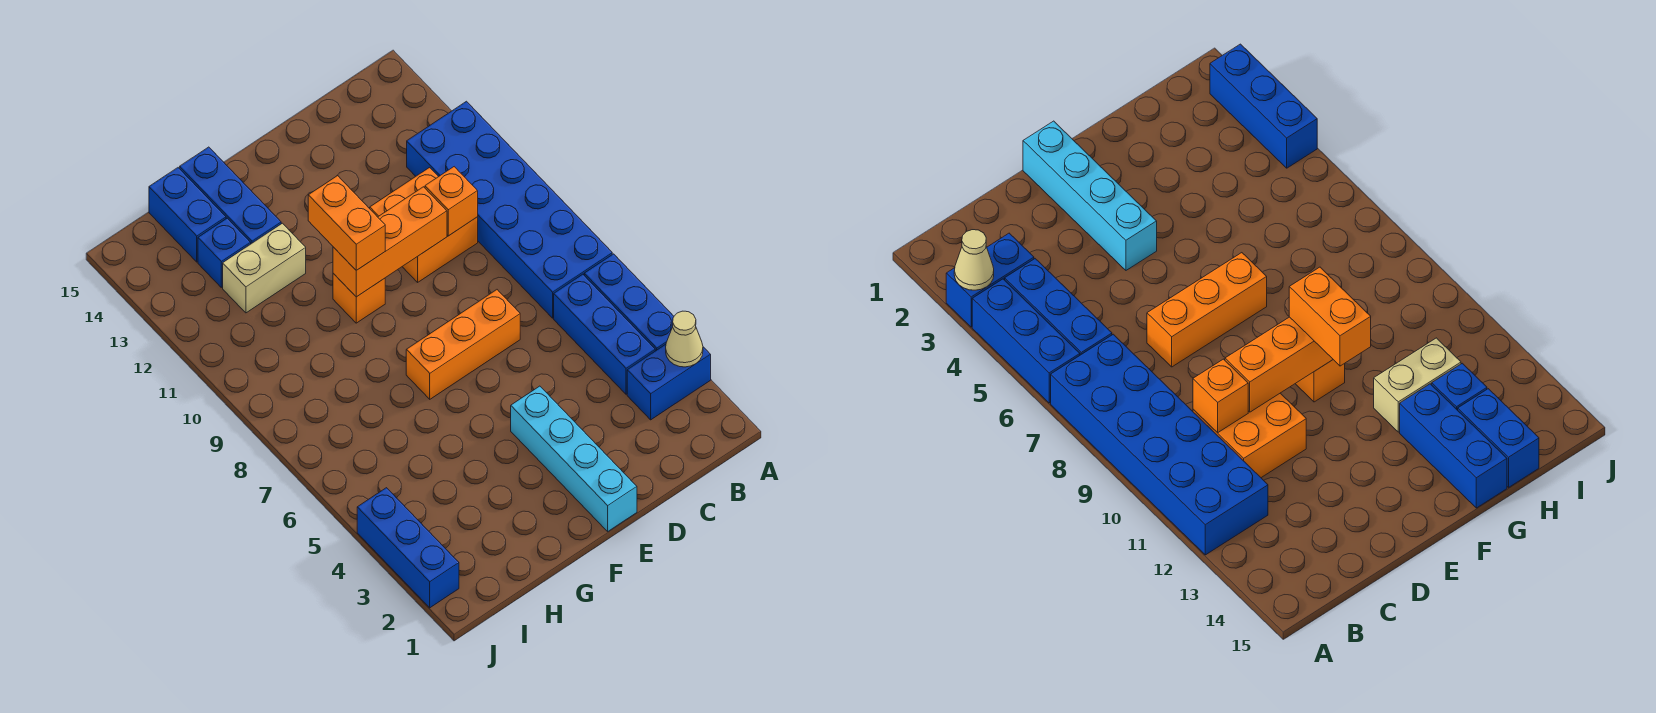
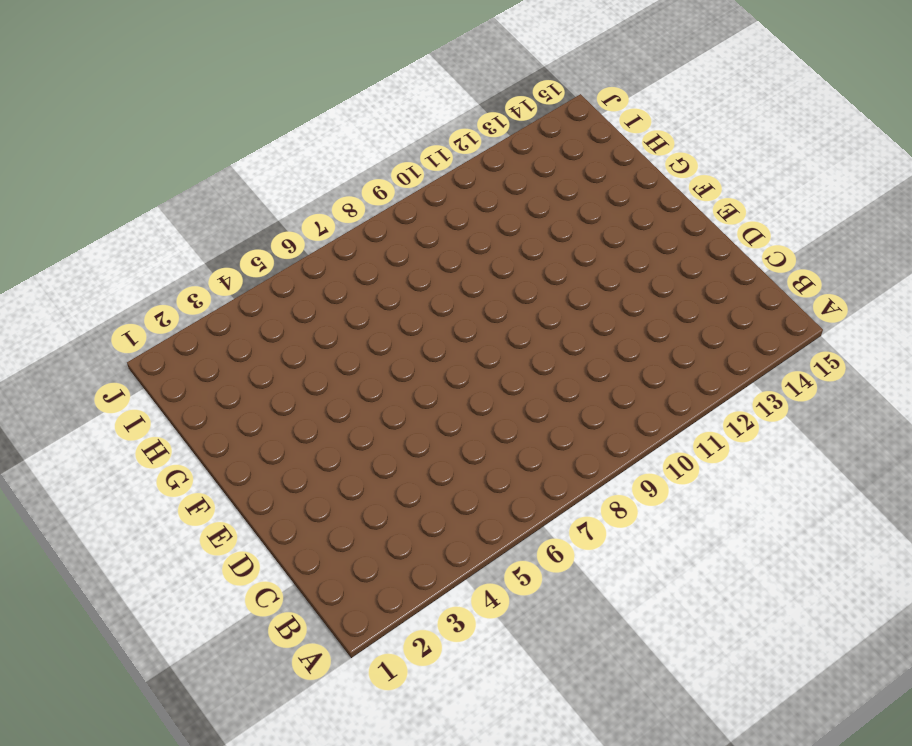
none -> blue 1x2 brick [627,344,711,420]
none -> blue 1x3 brick [584,254,674,351]
none -> blue 2x6 brick [407,101,612,318]

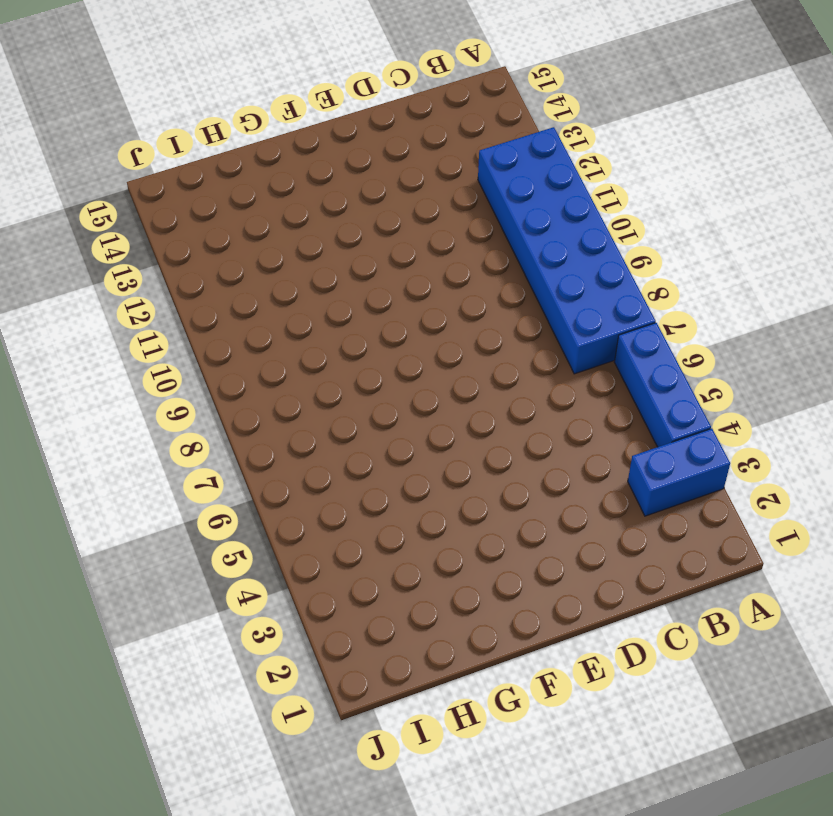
none -> blue 1x3 brick [554,274,655,394]
none -> orange 2x2 brick [370,168,478,282]
none -> orange 1x3 brick [406,290,520,399]

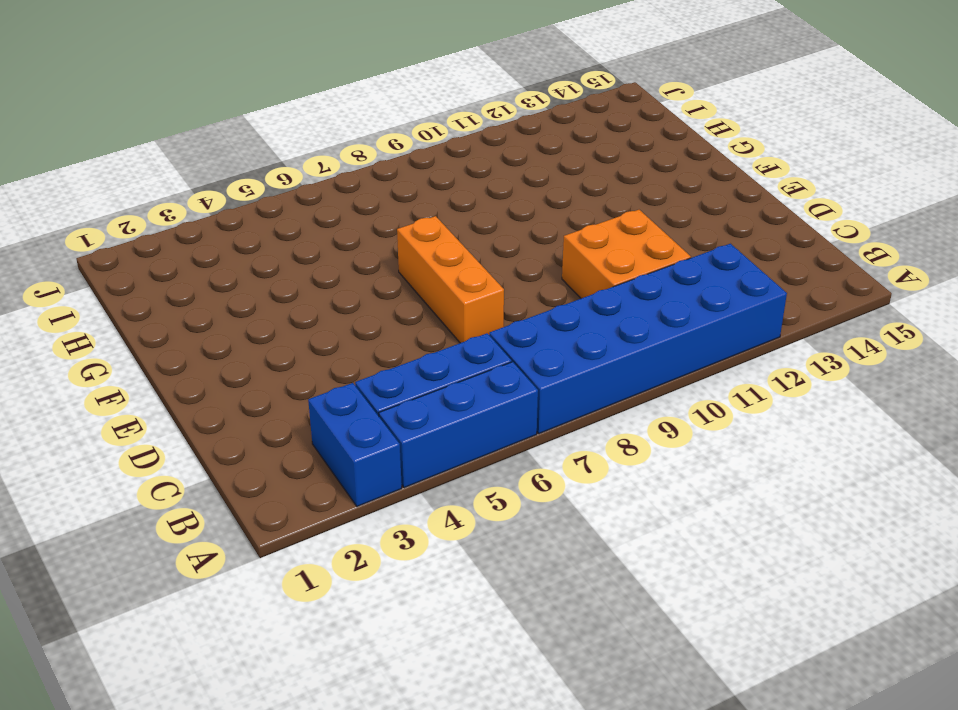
none -> cyan 1x4 brick [511,386,637,531]
none -> orange 1x1 brick [333,273,385,323]
none -> tan 1x2 brick [223,223,306,313]

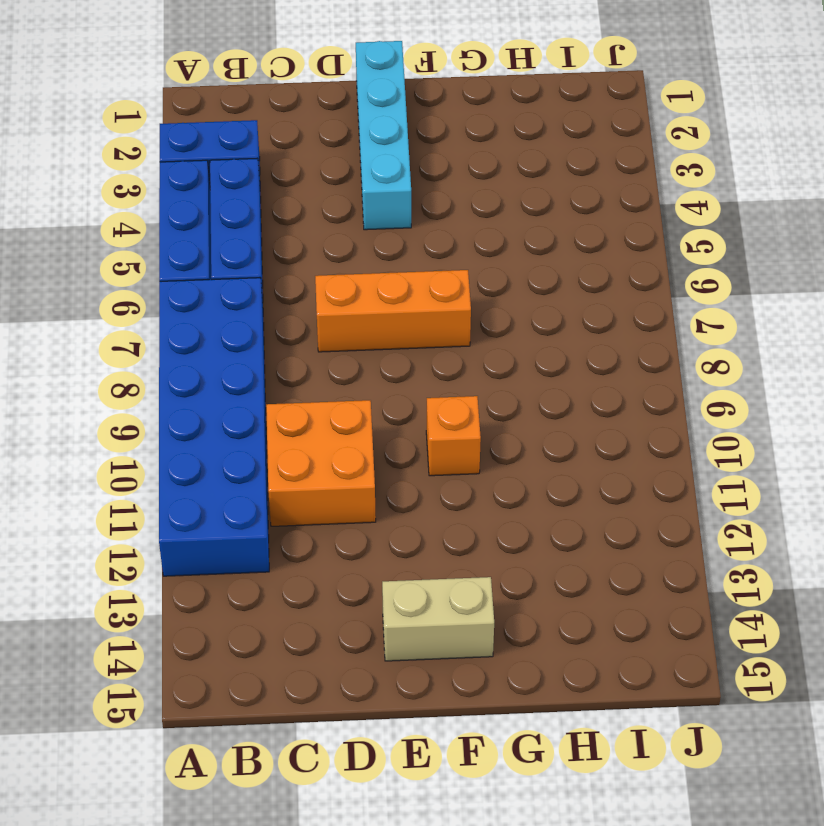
tan 1x2 brick [382,577,494,661] -> tan 1x2 brick moved to [223,223,306,313]
none -> blue 1x3 brick [180,147,281,244]
none -> blue 1x1 brick [198,218,251,287]
none -> blue 1x2 brick [149,168,226,262]

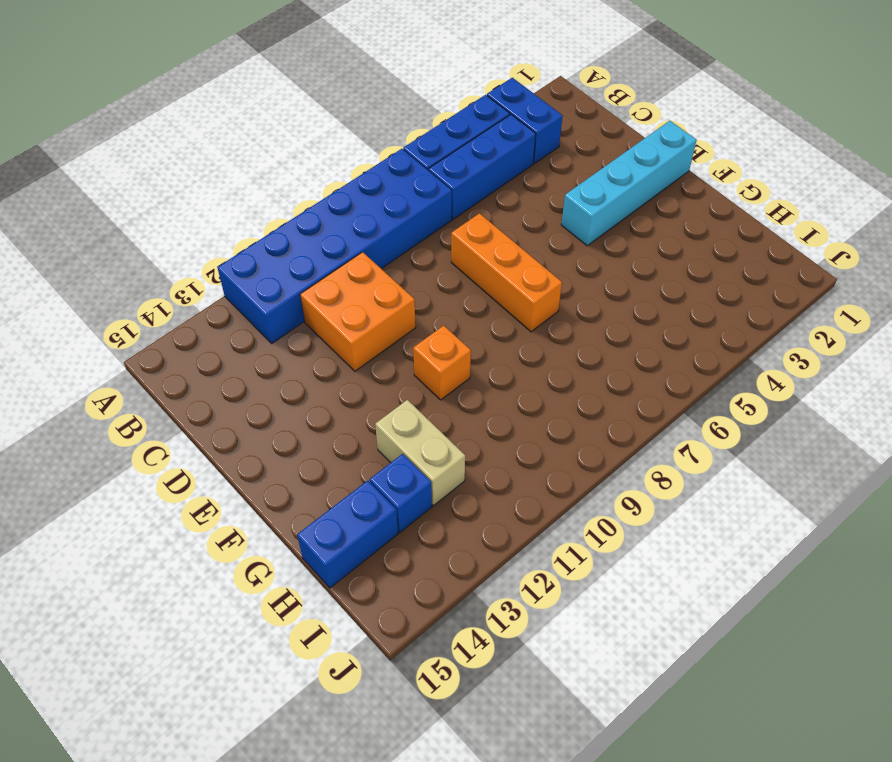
none -> blue 1x3 brick [180,147,281,244]
none -> blue 1x3 brick [357,488,459,608]
none -> tan 1x1 cone [666,311,703,367]

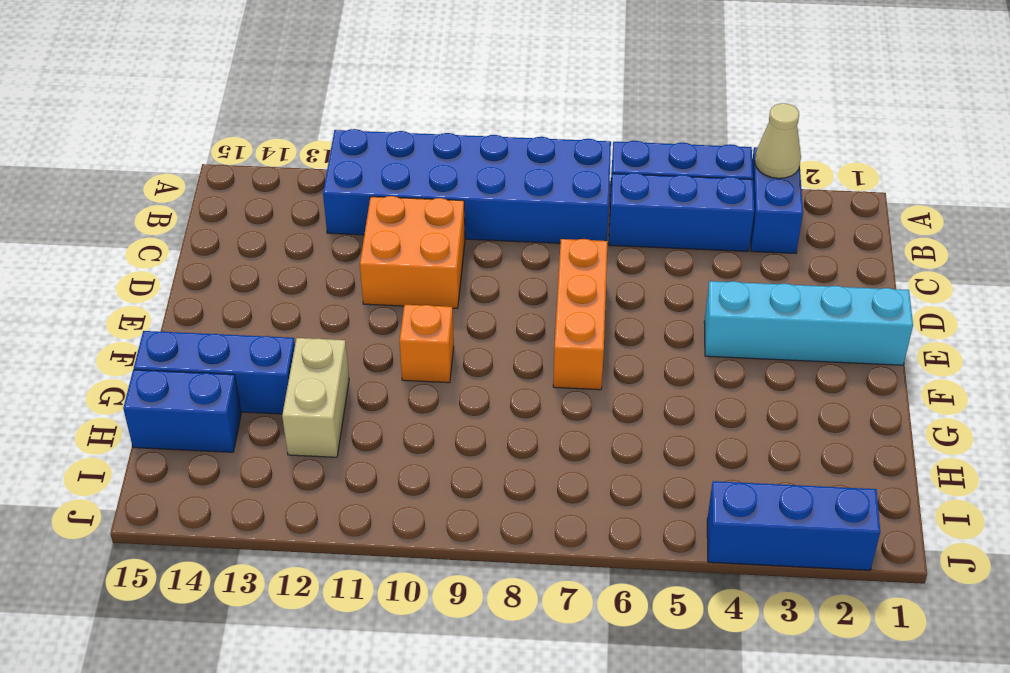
none -> blue 1x1 brick [198,218,251,287]
none -> orange 1x1 brick [425,167,478,236]
none -> orange 1x3 brick [333,187,447,297]

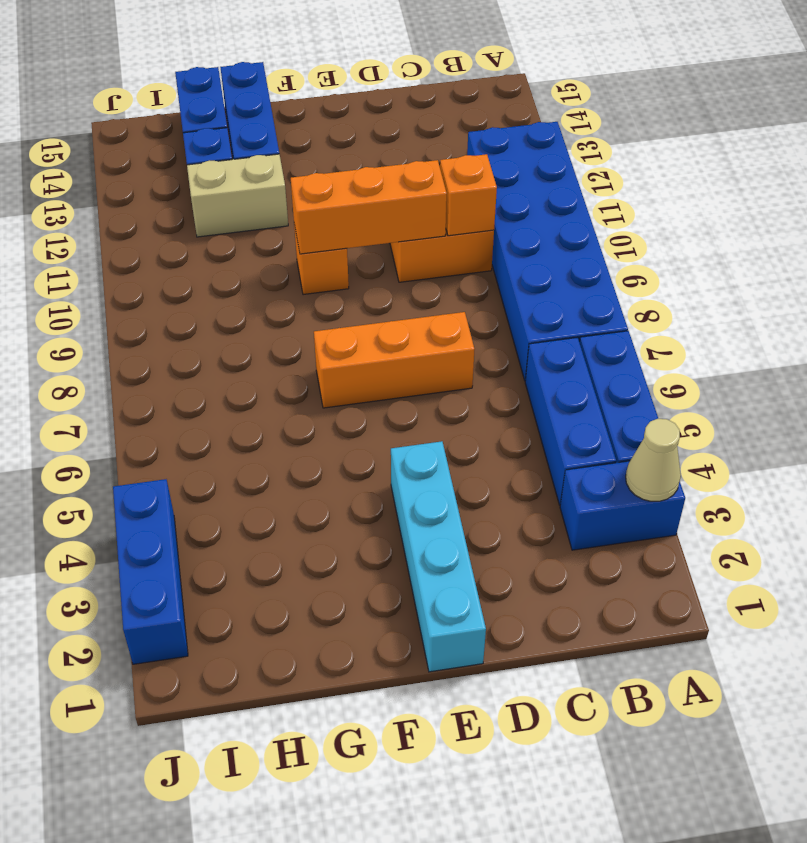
none -> orange 1x2 brick [308,176,385,270]

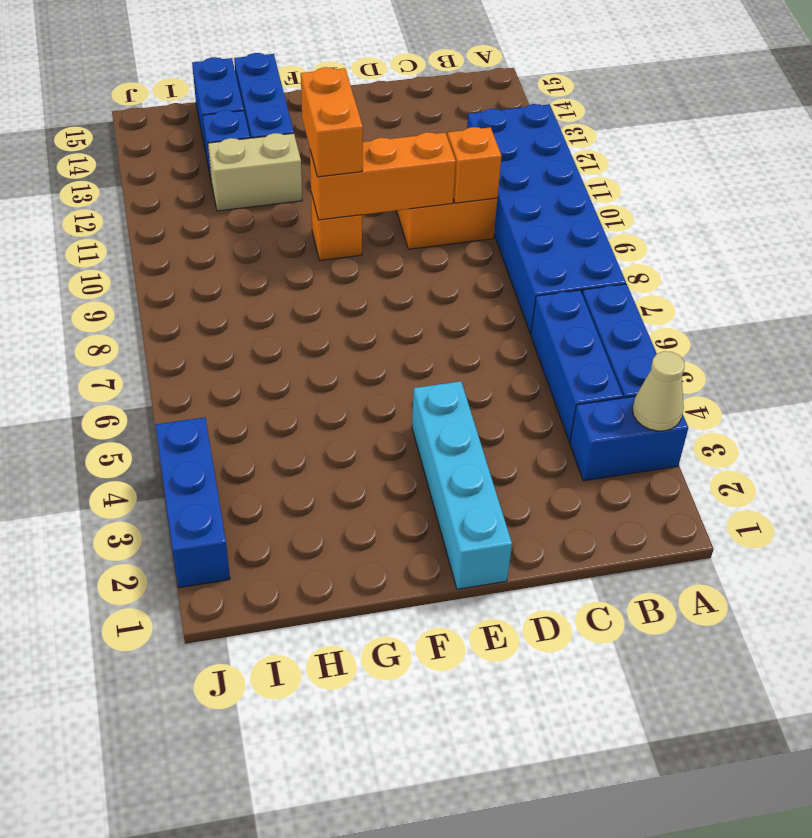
none -> orange 1x3 brick [406,290,520,399]

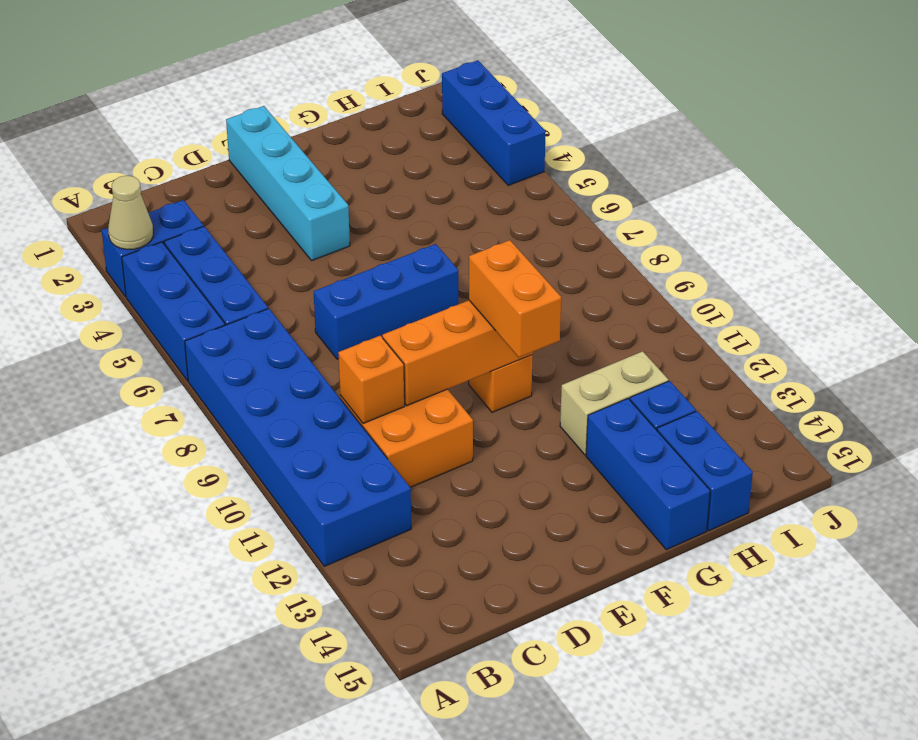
blue 1x3 brick [314,244,458,359] -> orange 1x3 brick [406,290,520,399]

